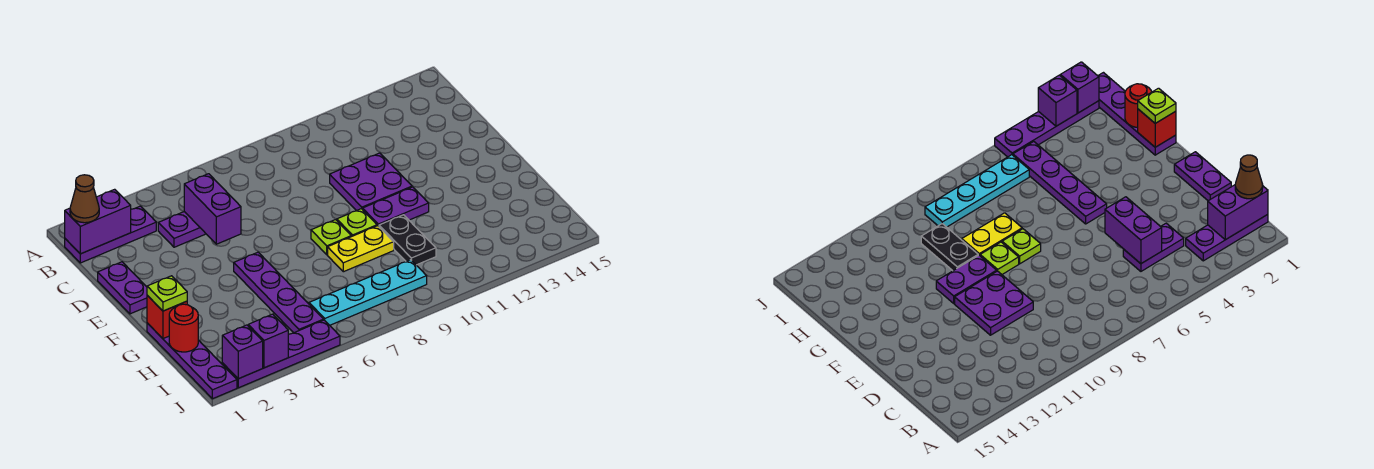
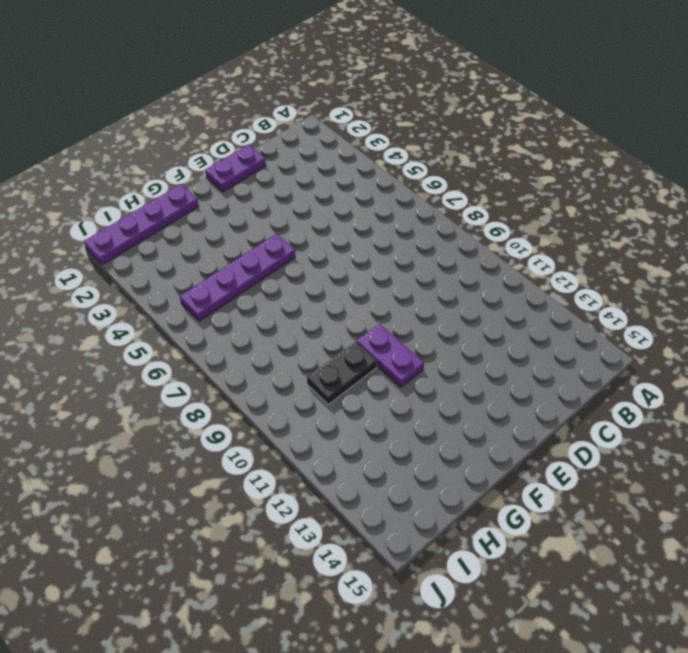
none -> purple 1x3 plate [65,206,156,263]
none -> purple 1x2 plate [158,212,206,247]
none -> purple 2x2 plate [330,153,412,211]

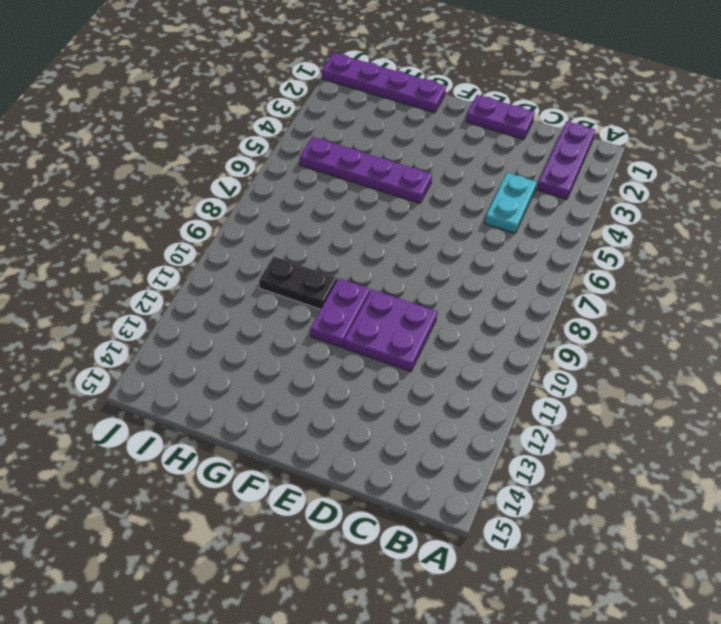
cyan 1x2 plate [485,173,537,233] -> purple 1x2 plate [158,212,206,247]
none -> lime 1x1 plate [311,220,351,255]
none -> lime 1x1 plate [337,209,377,237]
none -> yellow 1x2 plate [328,226,394,272]

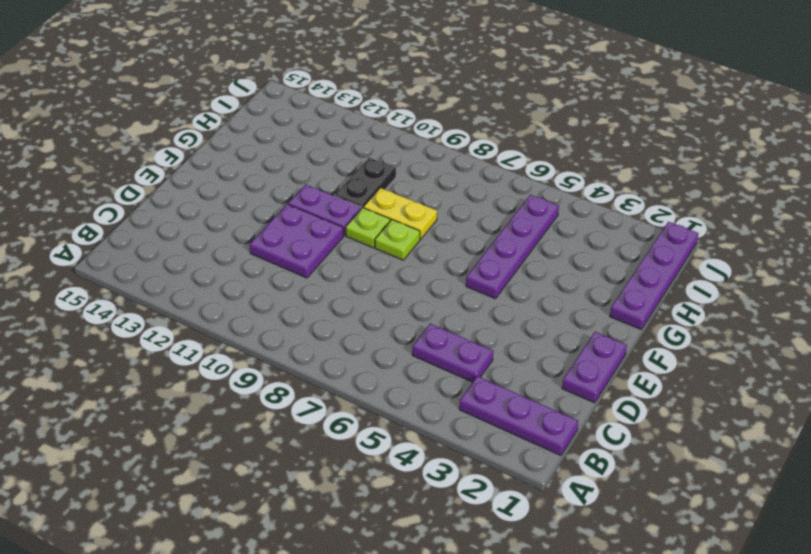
none -> cyan 1x4 plate [309,260,427,325]
none -> purple 1x4 plate [222,320,340,388]
none -> purple 1x2 brick [65,189,131,254]

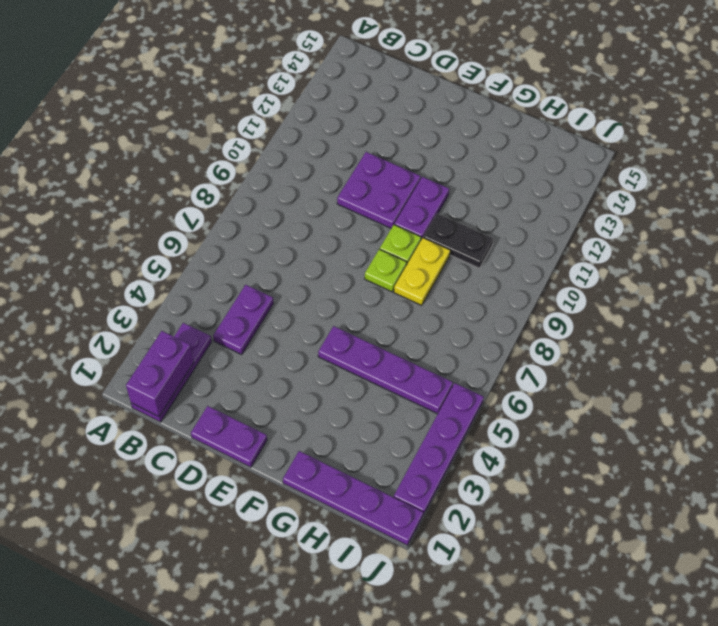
none -> cyan 1x4 plate [309,260,427,325]
none -> purple 1x2 brick [184,174,241,244]
none -> red 1x1 brick [147,296,187,339]

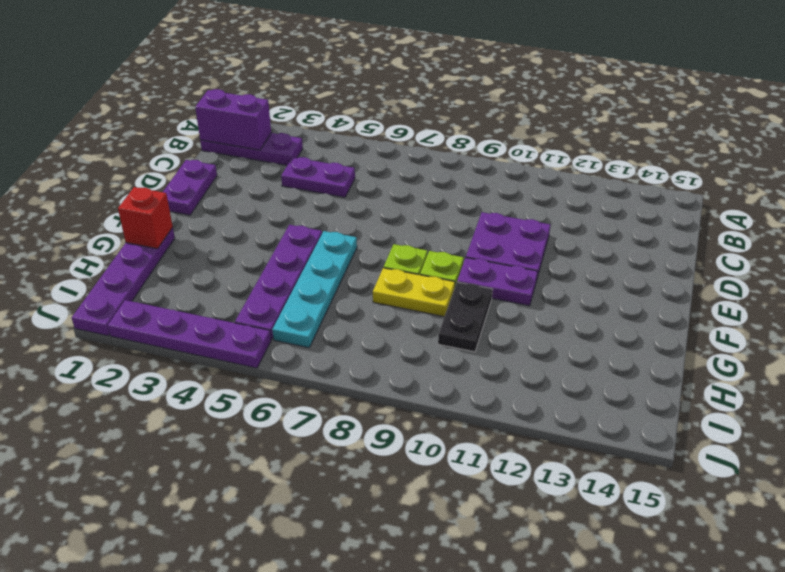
cyan 1x4 plate [272,231,357,348] -> cyan 1x4 plate turned to [309,260,427,325]
none -> purple 1x2 brick [184,174,241,244]
none -> red 1x1 round brick [169,304,198,352]
none -> purple 1x1 brick [222,325,263,379]

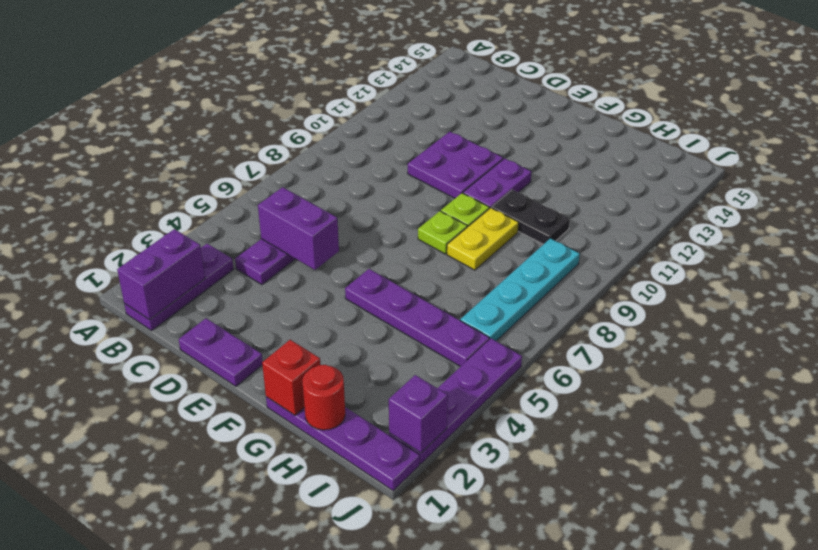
none -> purple 1x1 brick [248,314,288,368]
none -> brown 1x1 cone [70,175,99,223]
none -> lime 1x1 plate [147,276,187,311]

